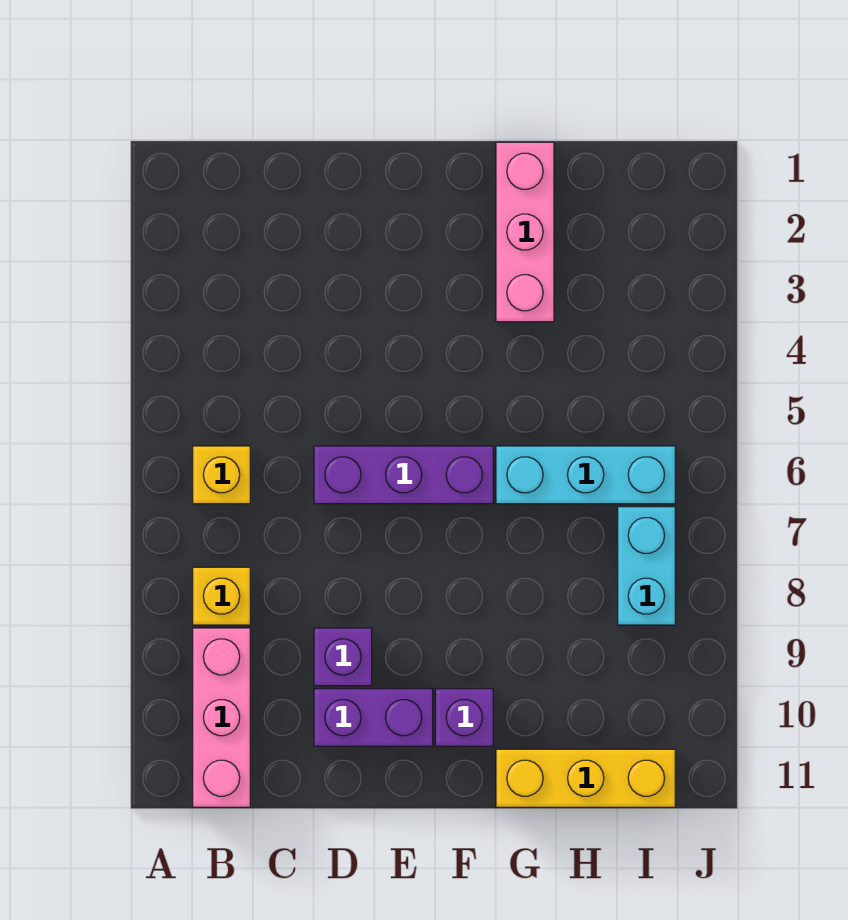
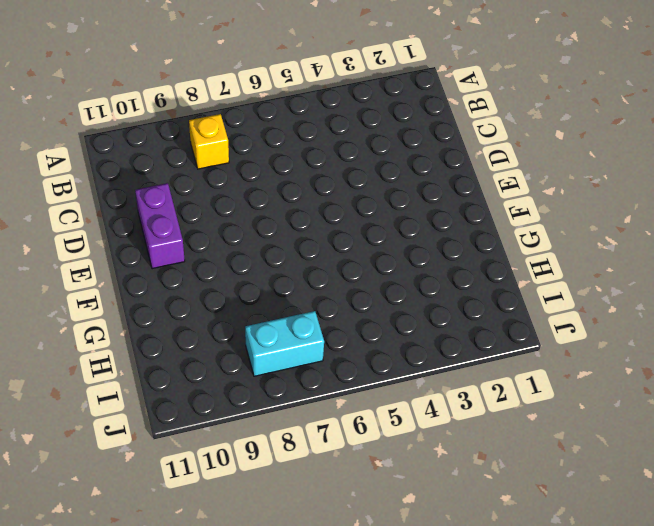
none -> yellow 1x1 brick [193,446,250,504]
none -> pink 1x3 brick [193,628,250,807]

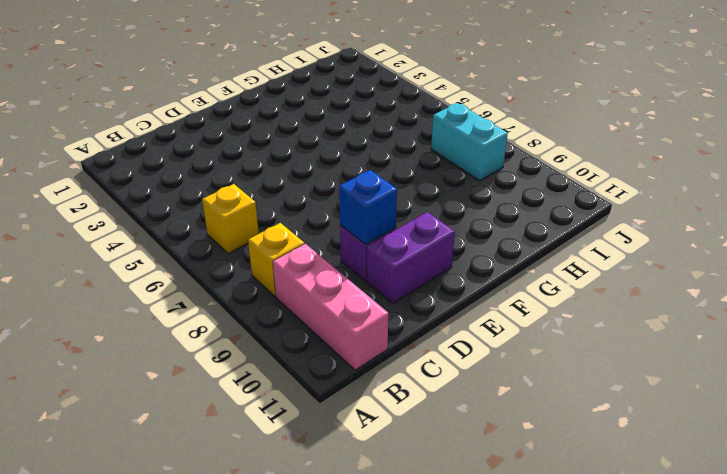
blue 1x1 brick [339,170,397,245] -> none
none -> purple 1x3 brick [314,446,493,504]
none -> purple 1x1 brick [435,689,493,746]

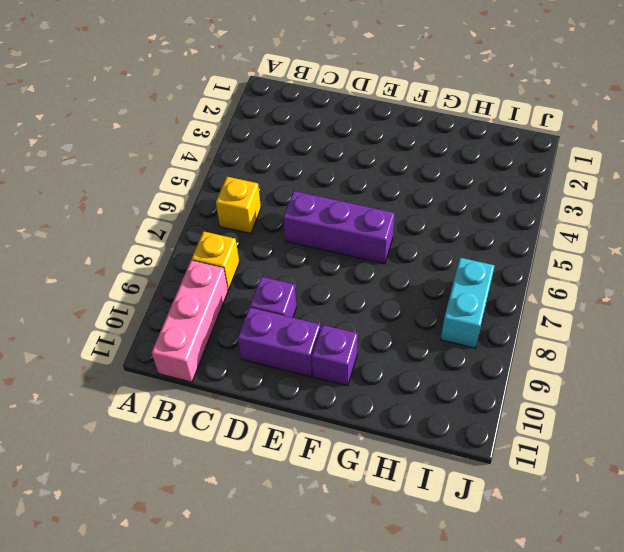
none -> pink 1x3 brick [496,142,554,322]
none -> cyan 1x3 brick [496,446,675,504]

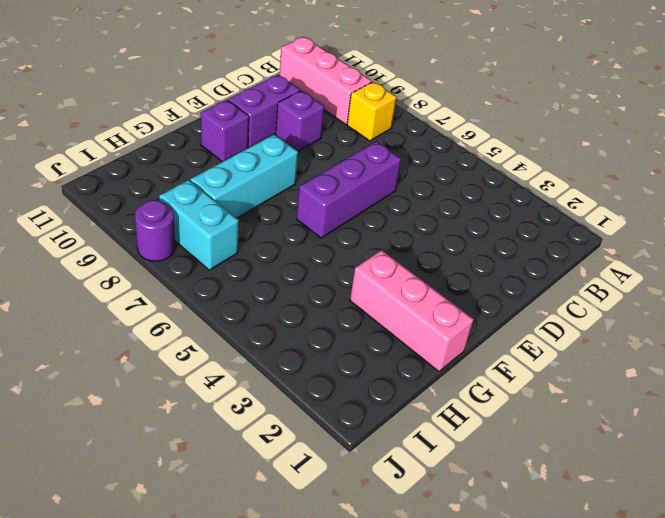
cyan 1x3 brick [190,134,298,218] -> cyan 1x3 brick moved to [496,446,675,504]
purple 1x1 round brick [135,200,175,261] -> none
none -> yellow 1x1 brick [193,446,250,504]
none -> yellow 1x3 brick [496,749,675,807]

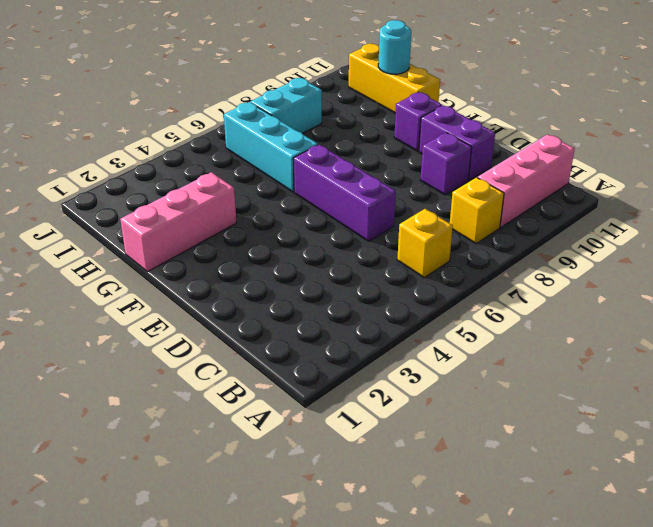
cyan 1x1 round brick [378,20,411,74] -> none

